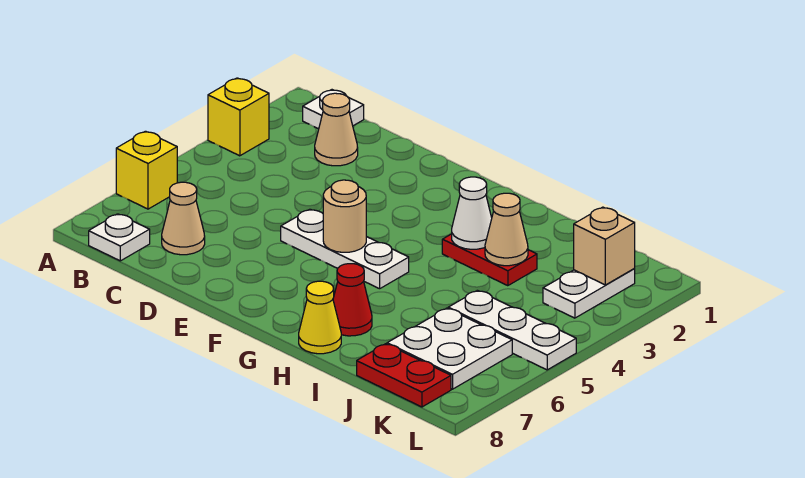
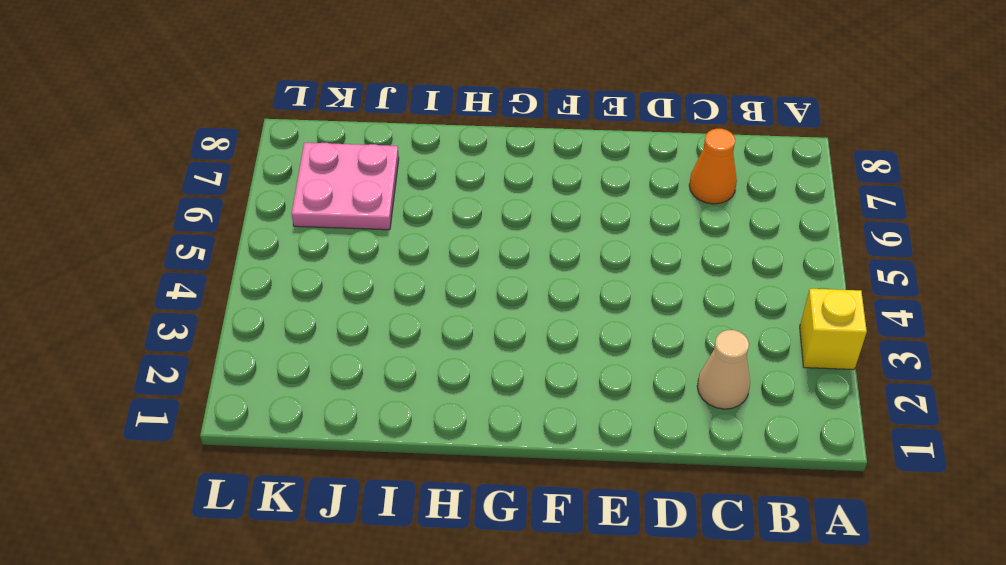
orange 1x1 cone [689,129,737,204] -> tan 1x1 cone [162,182,205,255]
pink 2x2 plate [291,143,399,230] -> white 2x2 plate [387,308,512,389]
none -> yellow 1x1 brick [116,131,177,209]
none -> white 1x1 plate [303,90,364,129]
none -> white 1x1 plate [89,214,150,261]

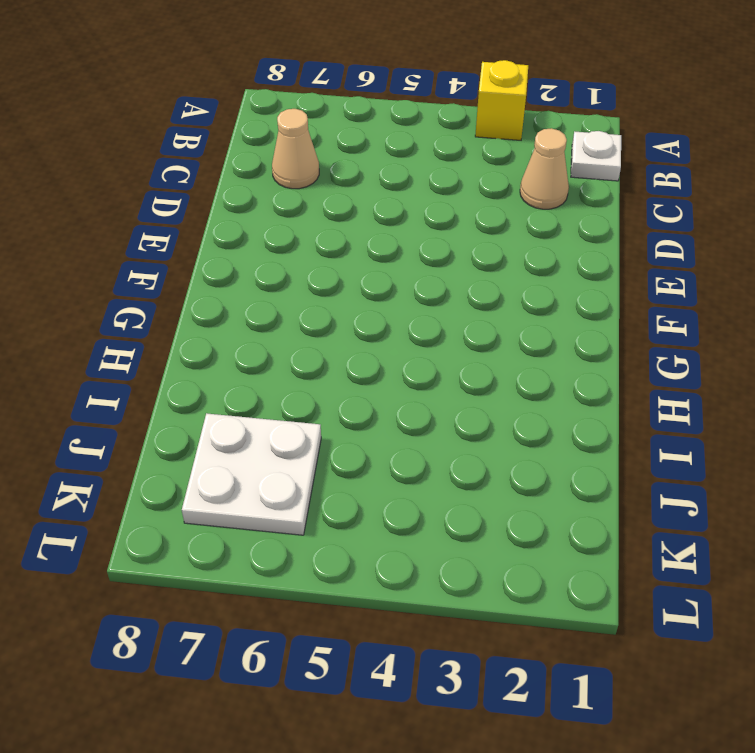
none -> yellow 1x1 brick [116,131,177,209]
none -> white 1x1 plate [89,214,150,261]
none -> white 1x3 plate [281,209,409,289]

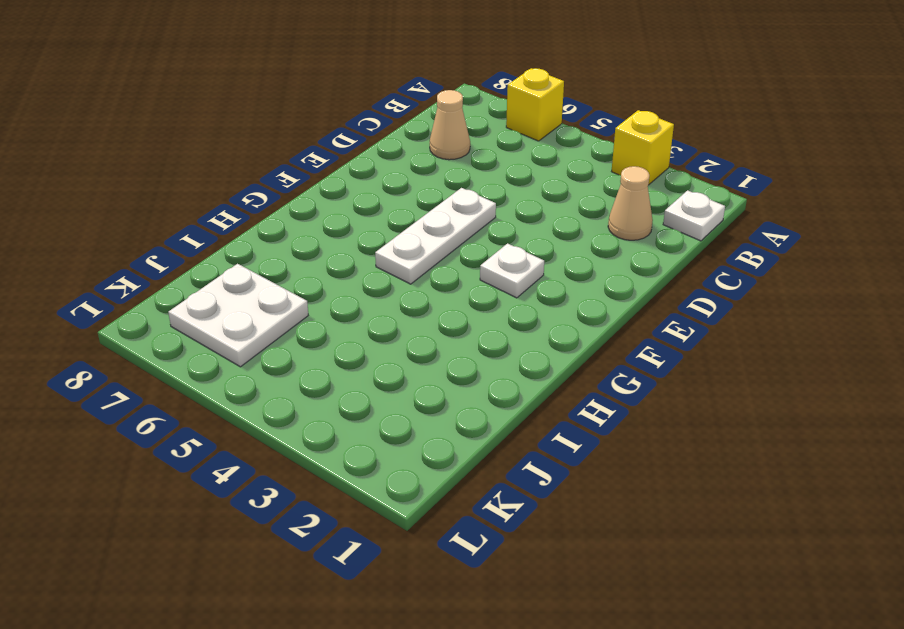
white 1x1 plate [480,243,544,298] -> white 1x1 plate moved to [89,214,150,261]
none -> red 1x2 plate [442,234,537,286]
none -> red 1x1 cone [333,264,372,336]
none -> yellow 1x1 cone [299,281,341,354]

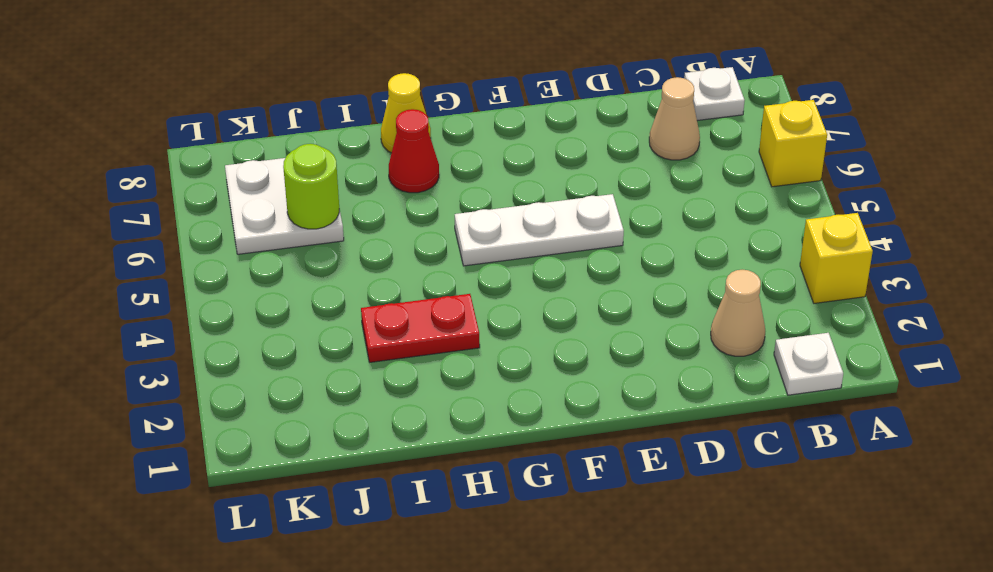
lime 1x1 round brick [283,144,339,229] -> none
none -> white 1x3 plate [448,290,576,370]
none -> red 1x2 plate [357,344,451,407]
none -> white 1x2 plate [543,269,635,318]

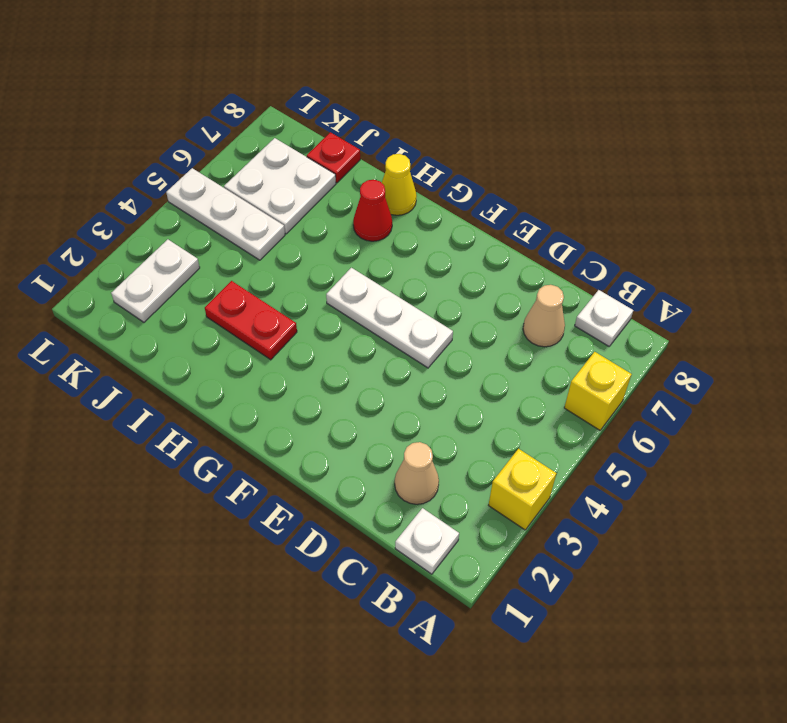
red 1x1 plate [307,132,360,183] -> red 1x2 plate [357,344,451,407]
none -> tan 1x1 round brick [323,180,367,252]
none -> white 1x1 cone [452,177,492,249]
none -> tan 1x1 cone [485,193,528,266]

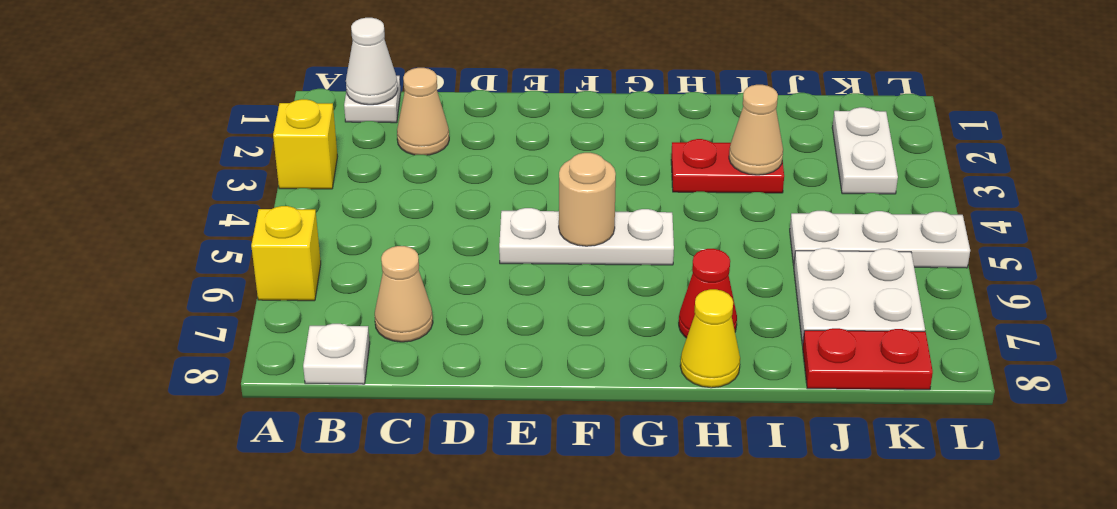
white 1x1 cone [346,18,398,105] -> white 1x1 cone moved to [452,177,492,249]
none -> tan 1x1 brick [574,207,635,285]

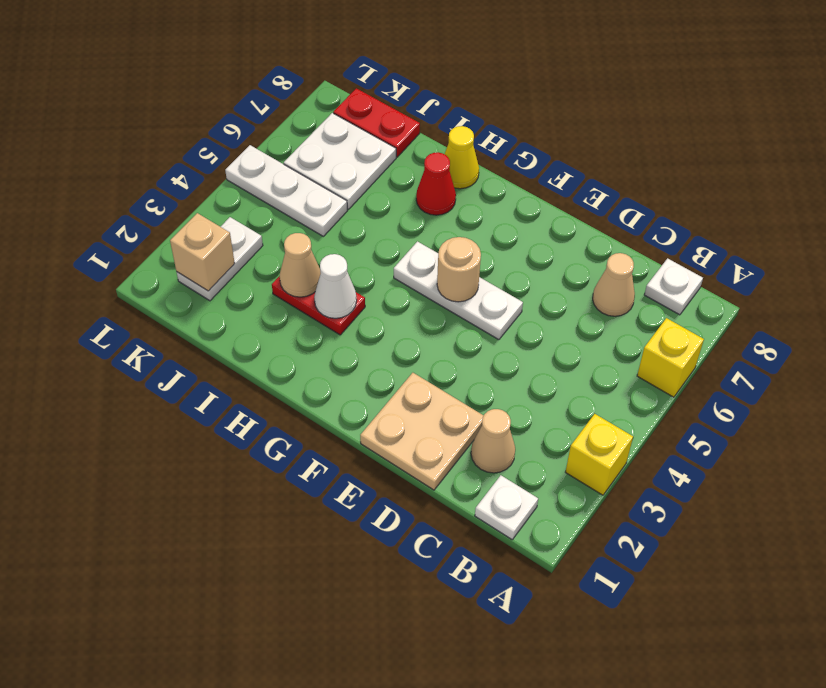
tan 2x2 plate [360,373,484,490] -> none

